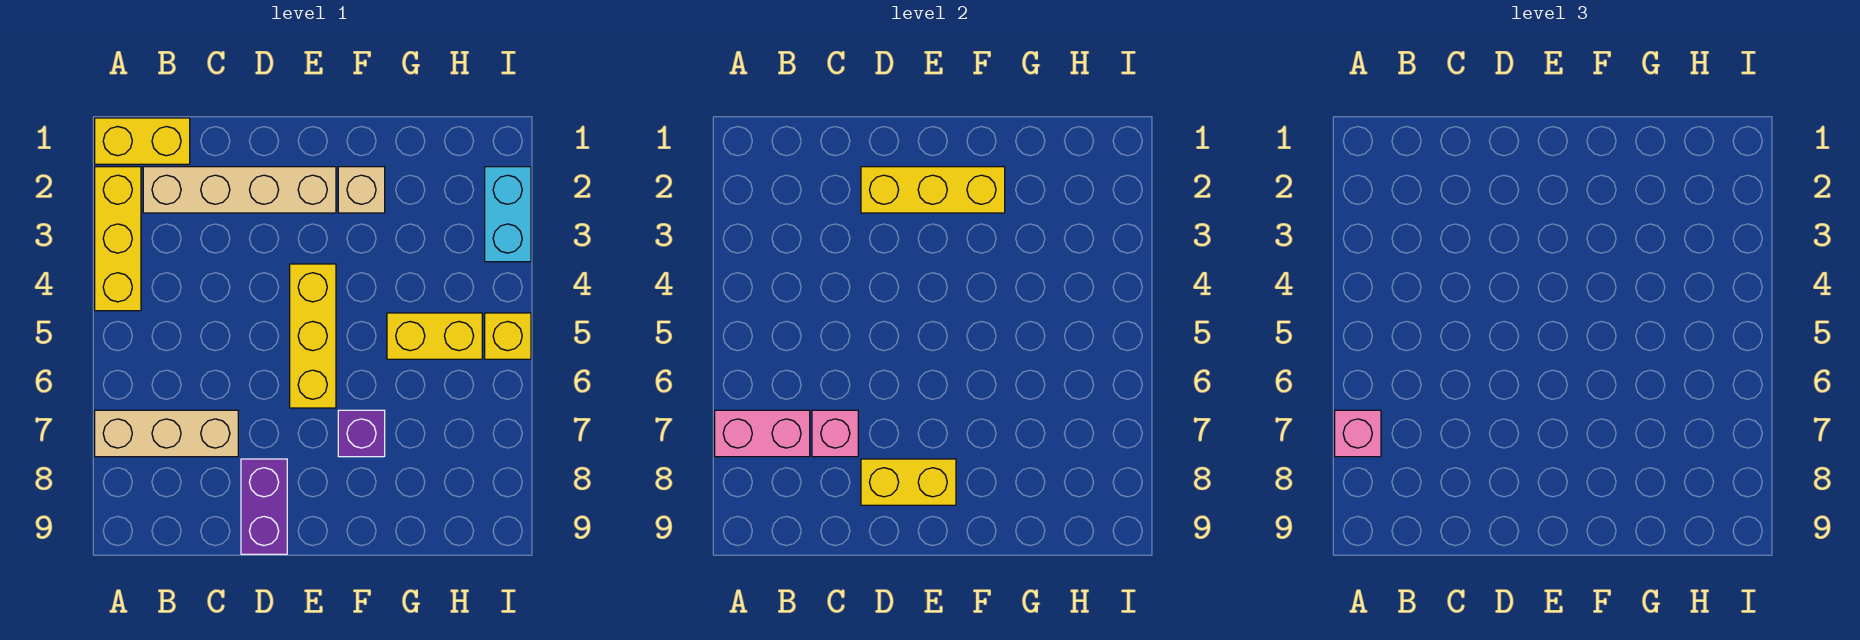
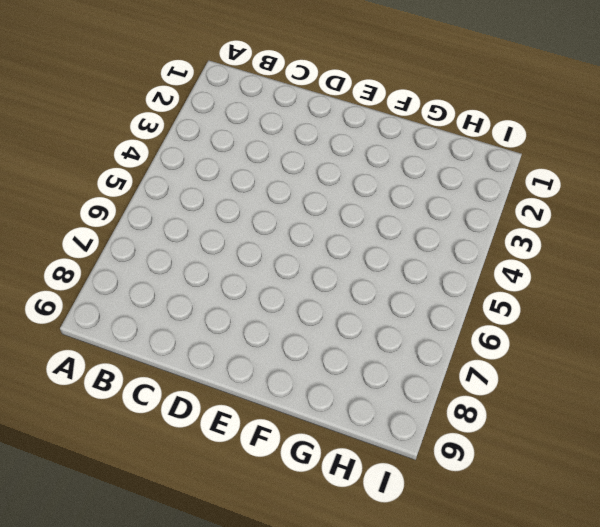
none -> yellow 1x2 brick [95,118,190,164]
none -> yellow 1x3 brick [95,167,141,311]
none -> tan 1x3 brick [95,410,238,457]

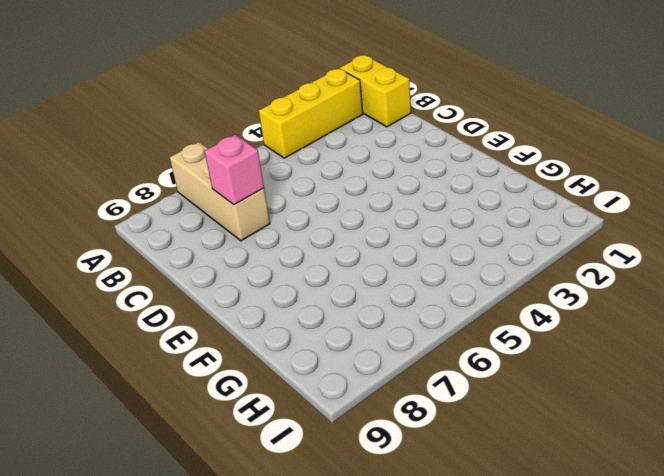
none -> tan 1x4 brick [143,167,336,213]
none -> purple 1x2 brick [241,459,287,554]
none -> yellow 1x3 brick [290,264,336,408]

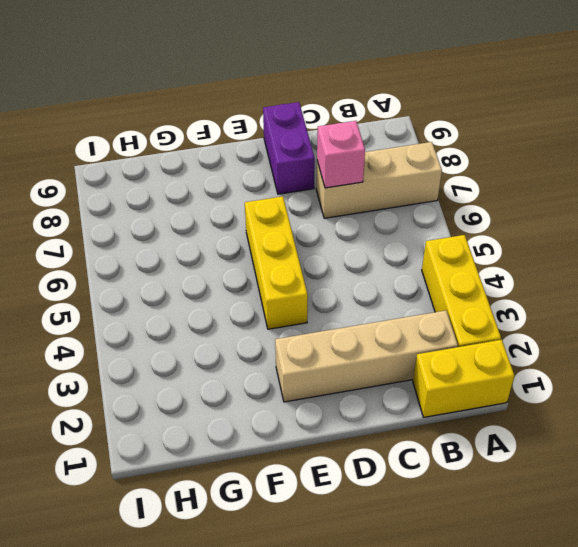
none -> tan 1x1 brick [338,167,385,213]
none -> purple 1x1 brick [338,410,385,457]
none -> yellow 1x2 brick [387,313,482,359]

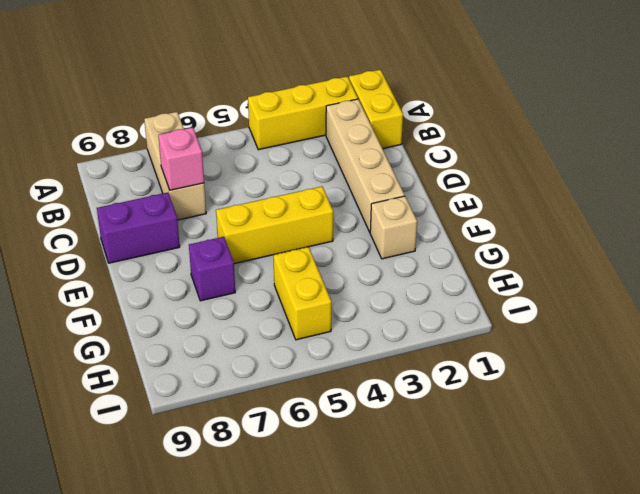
none -> cyan 1x2 brick [485,167,531,262]
none -> yellow 1x1 brick [485,313,531,359]
none -> pink 1x2 brick [715,410,810,457]

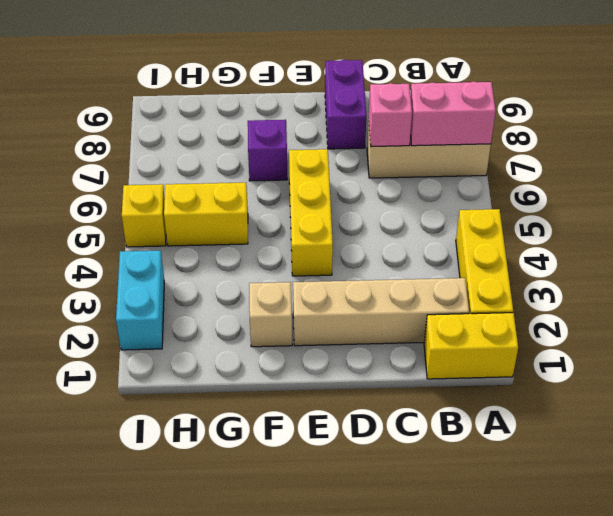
none -> yellow 1x3 brick [861,167,1005,213]
none -> yellow 1x2 brick [861,459,956,505]
none -> pink 1x1 brick [1335,410,1381,457]

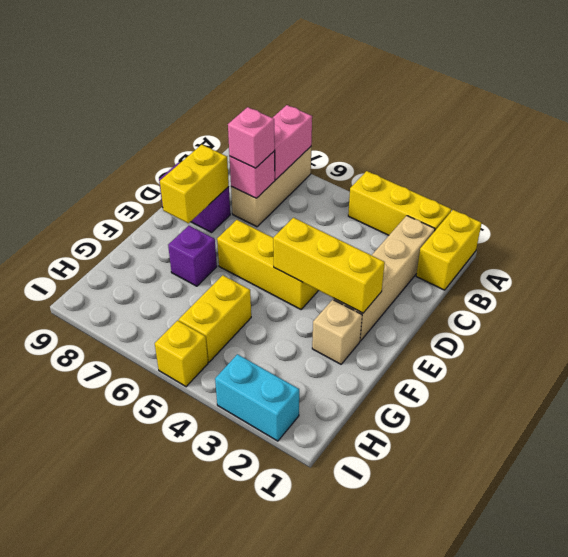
pink 1x1 brick [228,107,275,168] -> pink 1x1 brick moved to [1335,410,1381,457]
yellow 1x3 brick [273,218,385,313] -> yellow 1x3 brick turned to [861,167,1005,213]

